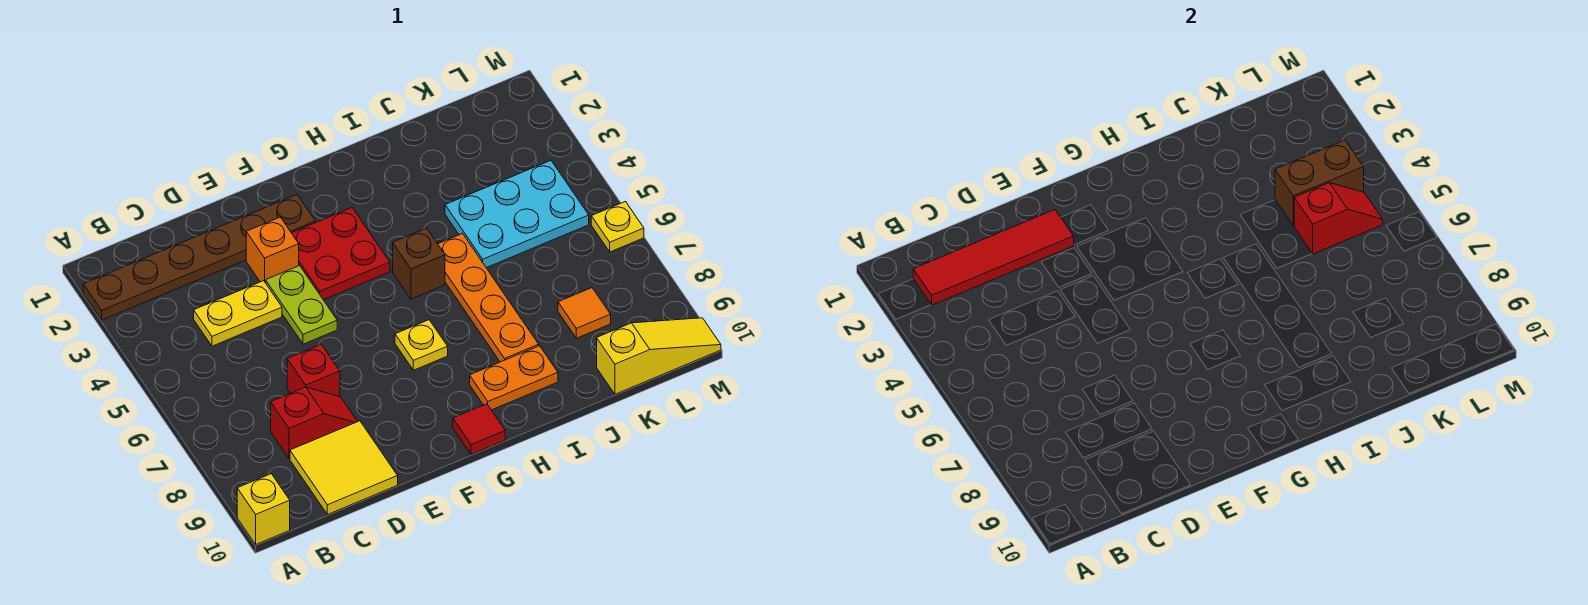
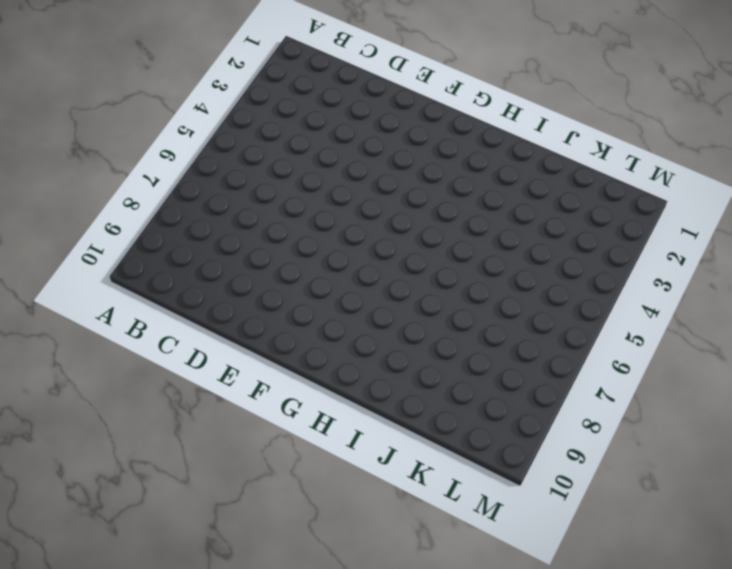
none -> brown 1x6 plate [83,195,315,320]
none -> yellow 1x1 brick [237,474,290,544]
none -> yellow 1x2 plate [194,281,282,346]

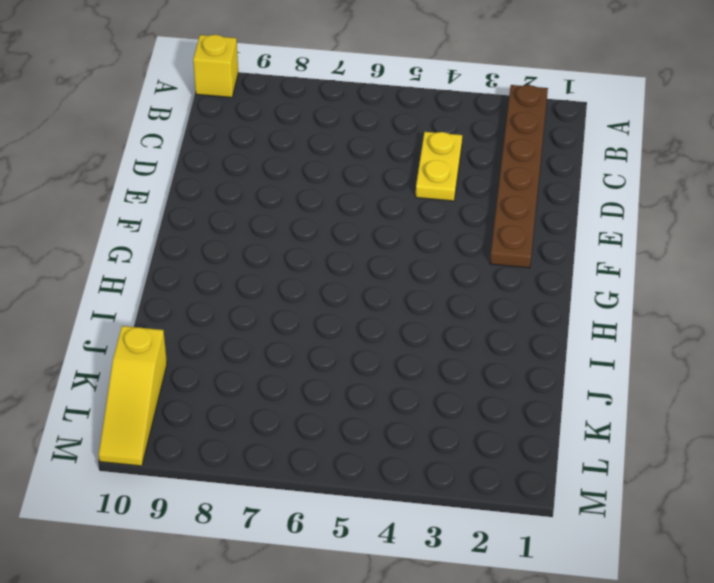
none -> red 1x2 slope [271,387,358,458]
none -> yellow 2x2 tile [290,421,398,515]
none -> red 1x1 brick [287,344,340,397]

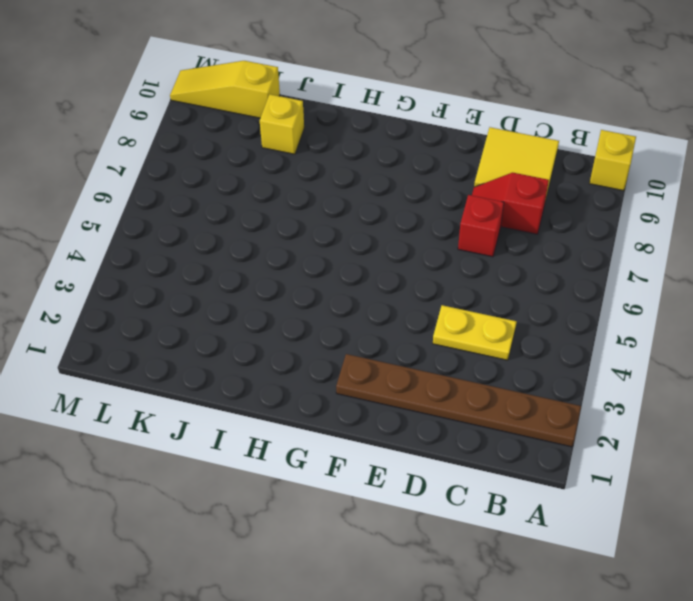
yellow 1x1 brick [260,94,304,154] -> none
none -> orange 1x1 brick [246,217,299,283]
none -> lime 1x2 plate [266,266,337,344]
none -> red 2x2 plate [292,208,390,300]

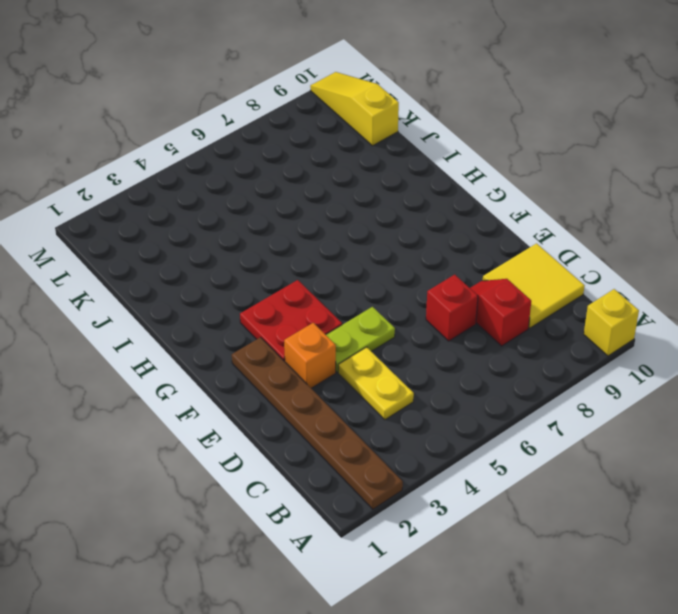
none -> yellow 1x1 plate [395,320,448,370]
none -> red 1x1 tile [453,404,505,454]
none -> brown 1x1 brick [393,228,445,299]

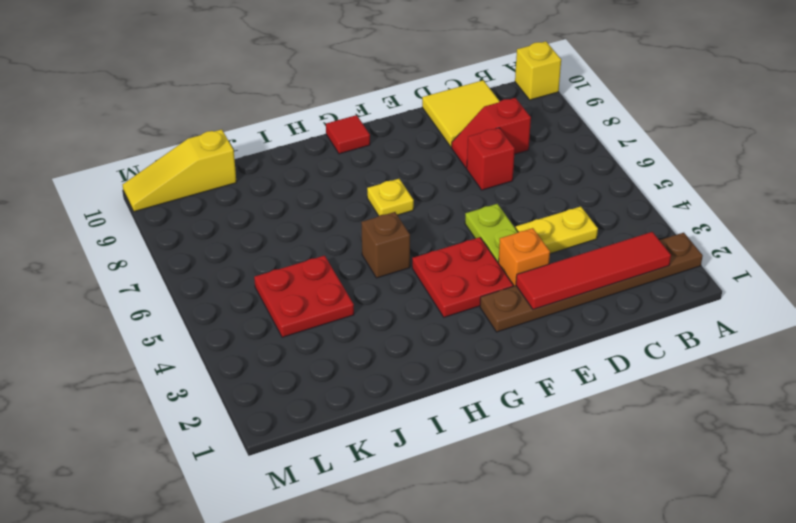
red 2x2 plate [254,256,354,337] -> cyan 2x3 plate [445,161,589,268]
none -> orange 1x2 plate [470,346,558,410]
none -> orange 1x4 plate [438,234,539,362]
none -> orange 1x1 tile [558,288,611,338]

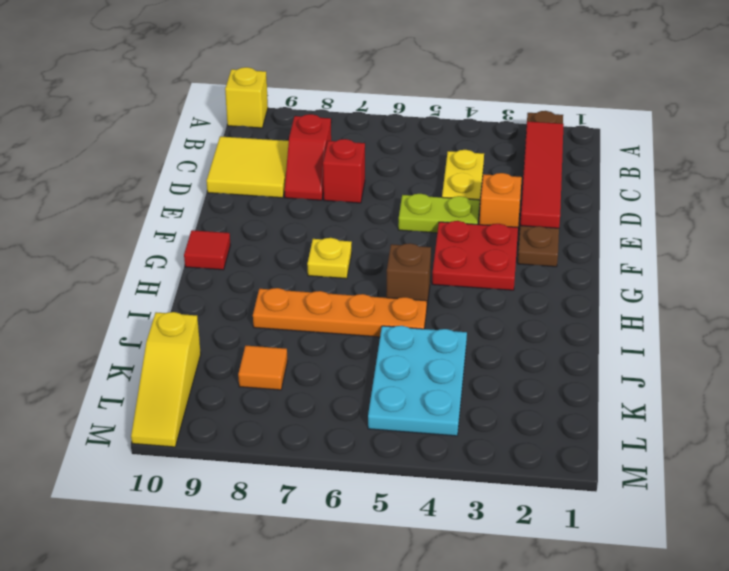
none -> orange 1x2 plate [470,346,558,410]
none -> yellow 1x1 plate [591,202,644,252]
none -> brown 1x2 brick [1275,140,1364,226]

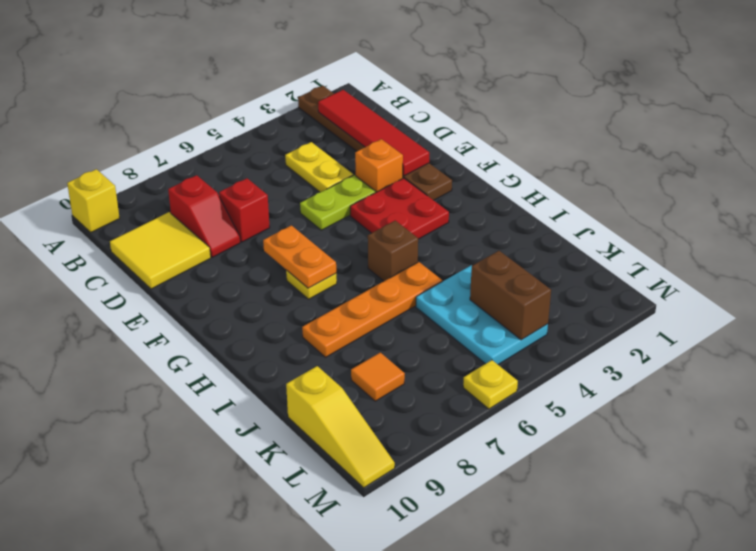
orange 1x2 plate [263,225,336,288] -> orange 1x2 plate moved to [470,346,558,410]
none -> red 1x1 tile [453,404,505,454]
none -> red 1x2 slope [1294,183,1383,254]

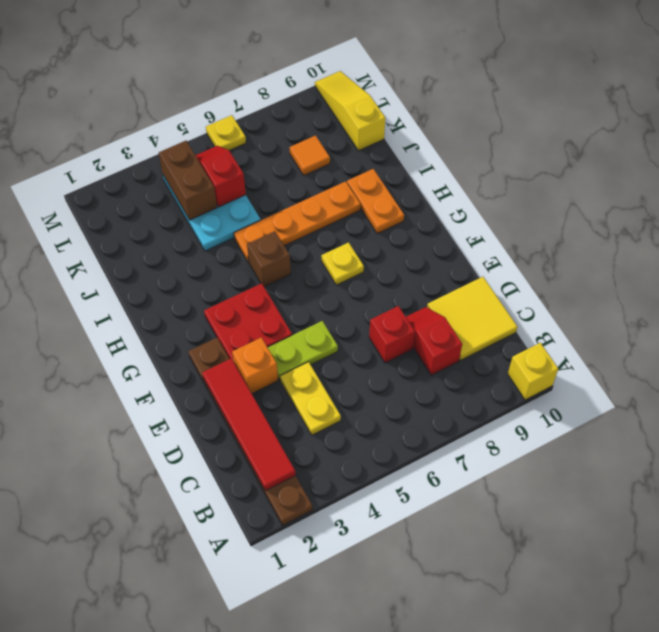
none -> red 1x1 tile [453,404,505,454]

